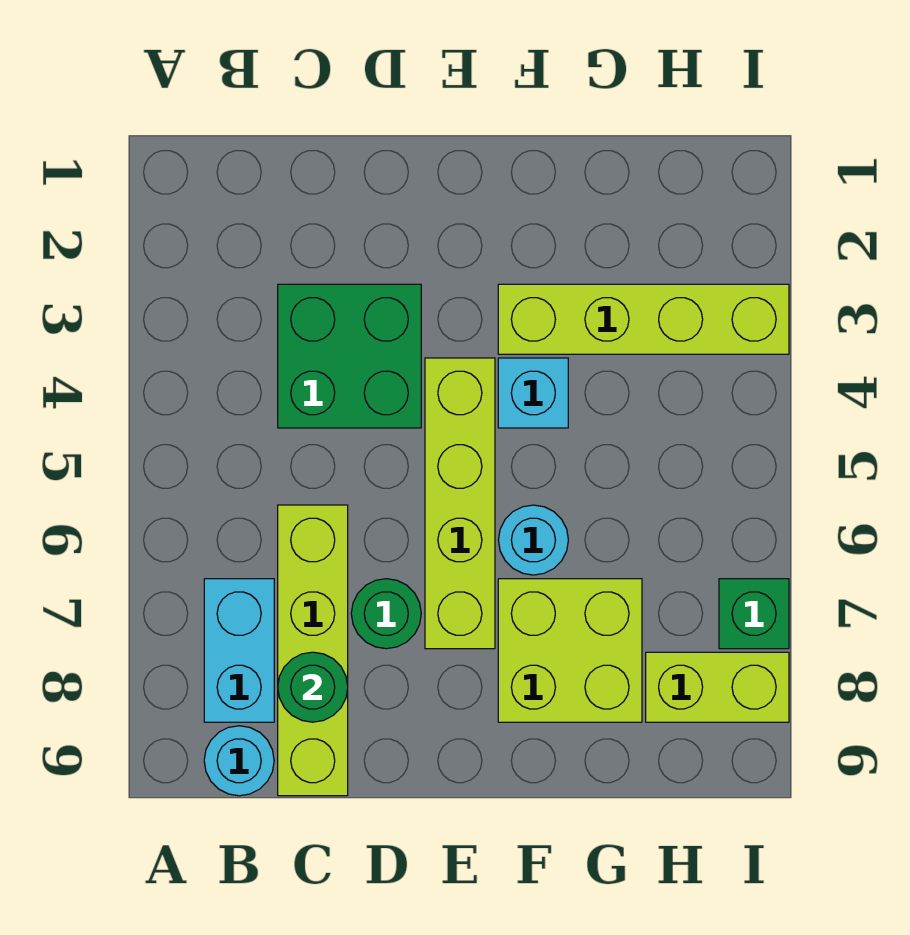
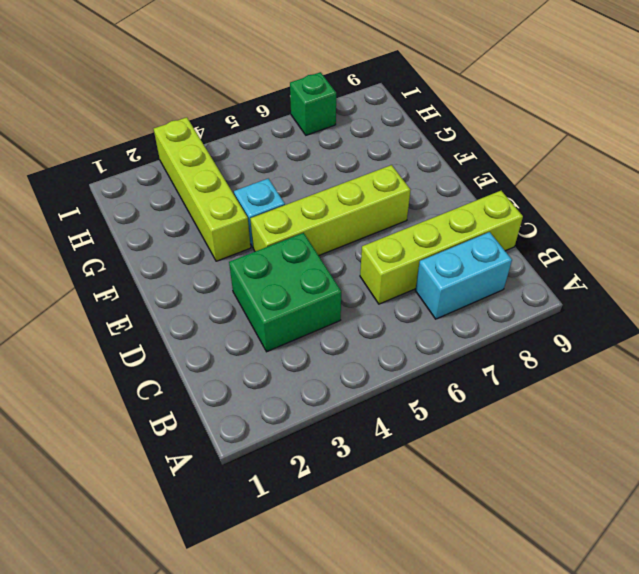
none -> cyan 1x1 round brick [204,726,274,796]
none -> green 1x1 round brick [351,579,421,649]
none -> cyan 1x1 round brick [498,505,568,575]

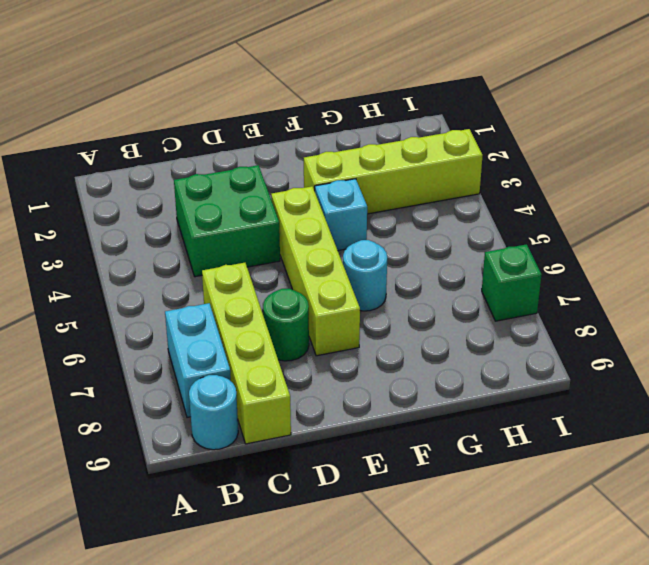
none -> lime 2x2 brick [498,579,642,722]
none -> lime 1x2 brick [646,652,789,722]
none -> green 1x1 round brick [278,652,348,722]

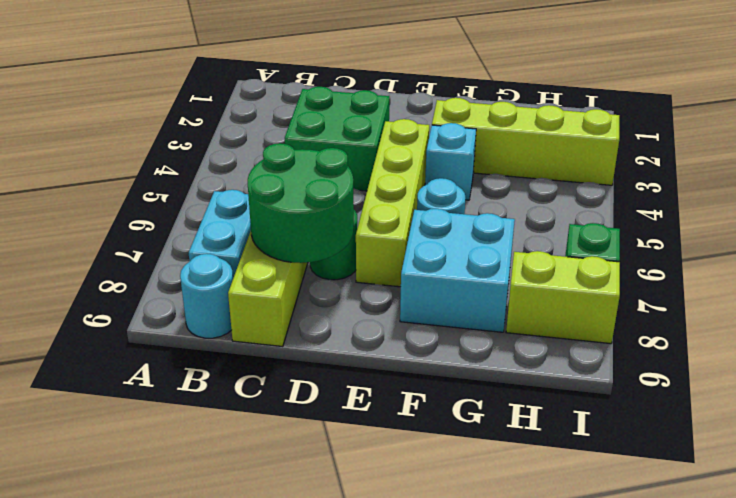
green 2x2 round brick [248,143,354,263] -> green 1x1 round brick [278,652,348,722]
cyan 2x2 brick [400,209,515,332] -> lime 2x2 brick [498,579,642,722]

